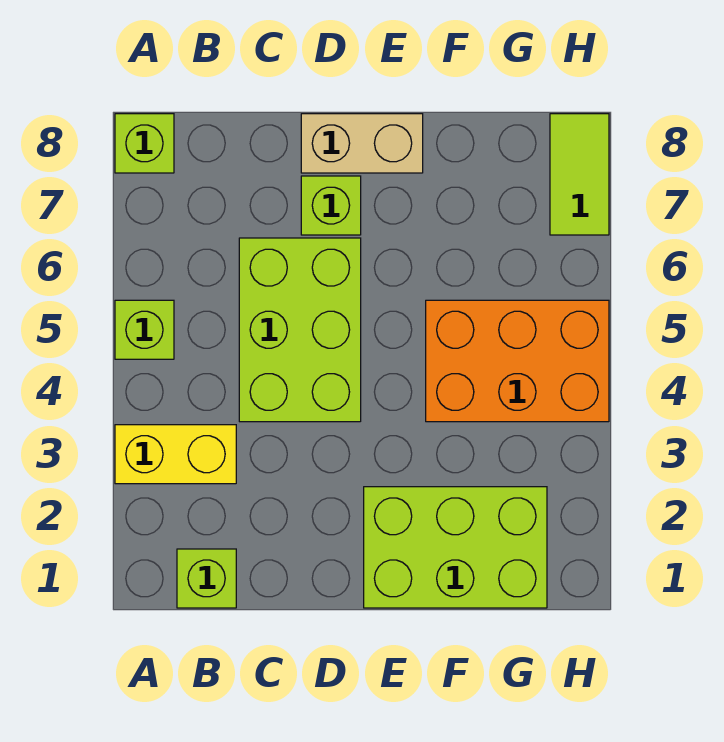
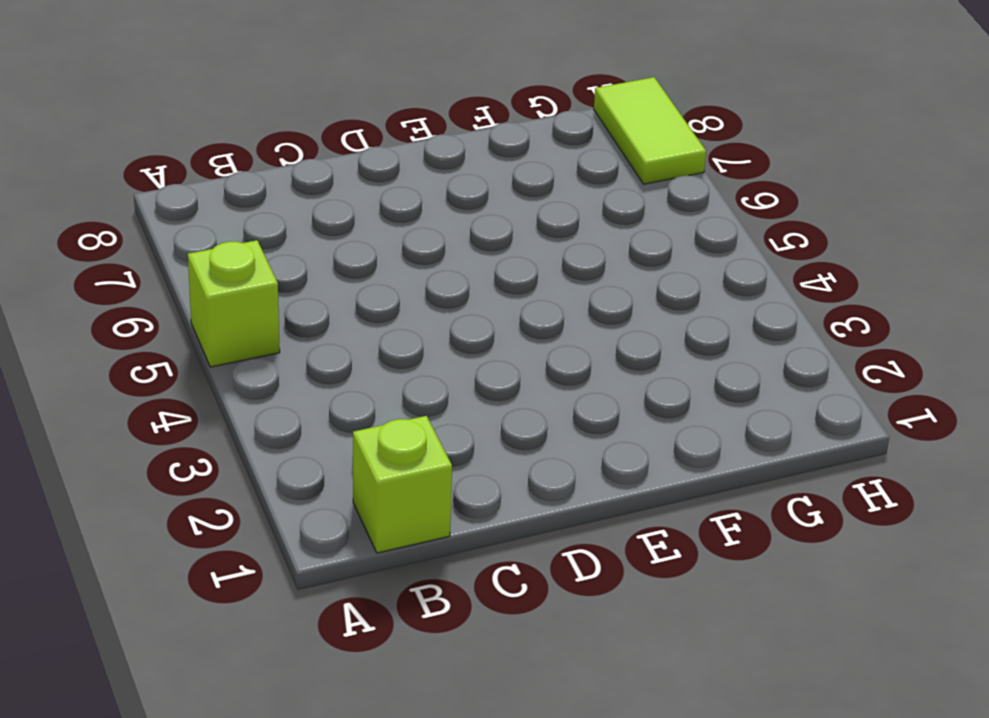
none -> yellow 1x2 brick [115,425,236,484]
none -> lime 1x1 brick [115,114,174,173]

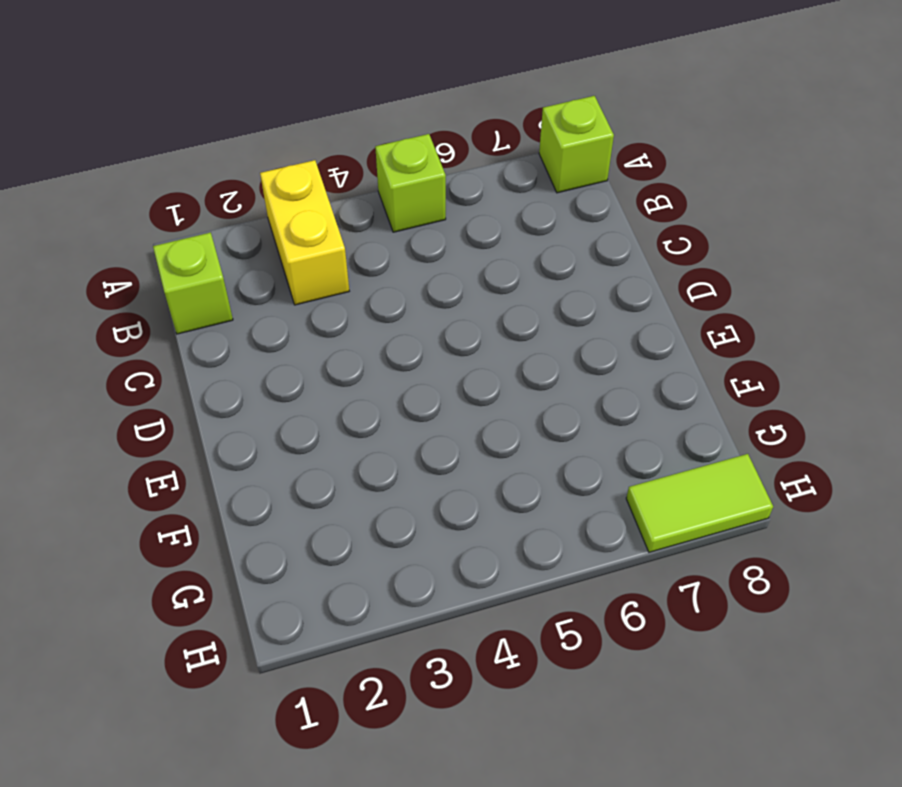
none -> lime 2x3 brick [239,238,361,422]
none -> lime 1x1 brick [301,176,361,235]

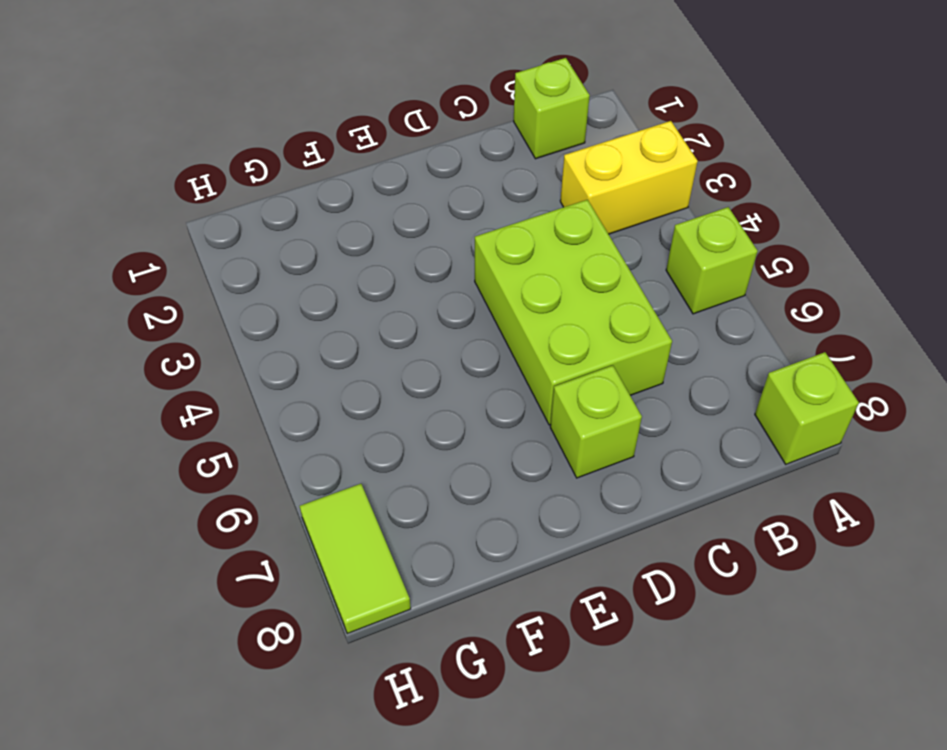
none -> tan 1x2 brick [301,114,423,173]
none -> lime 2x3 brick [364,487,547,608]

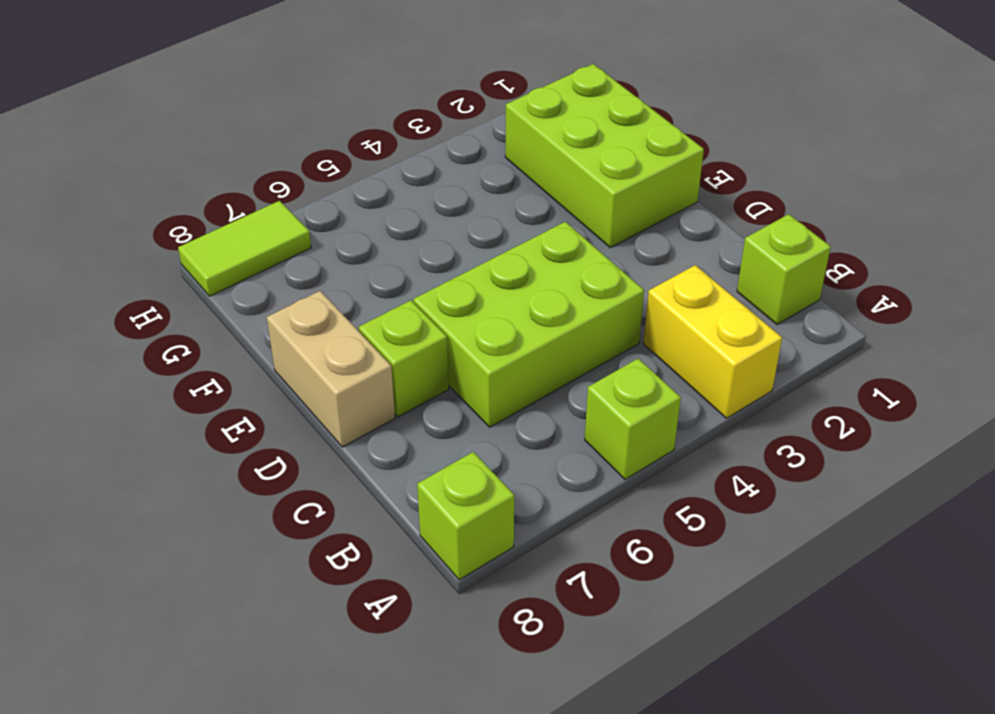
none -> orange 2x3 brick [426,300,609,422]

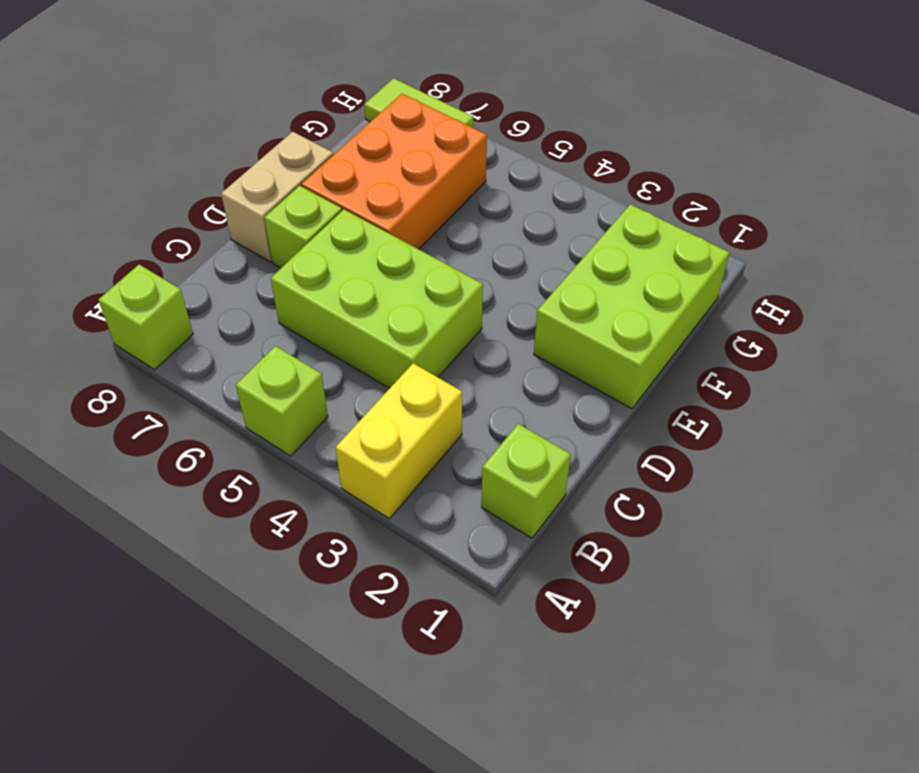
orange 2x3 brick [301,94,487,249] -> orange 2x3 brick moved to [426,300,609,422]

